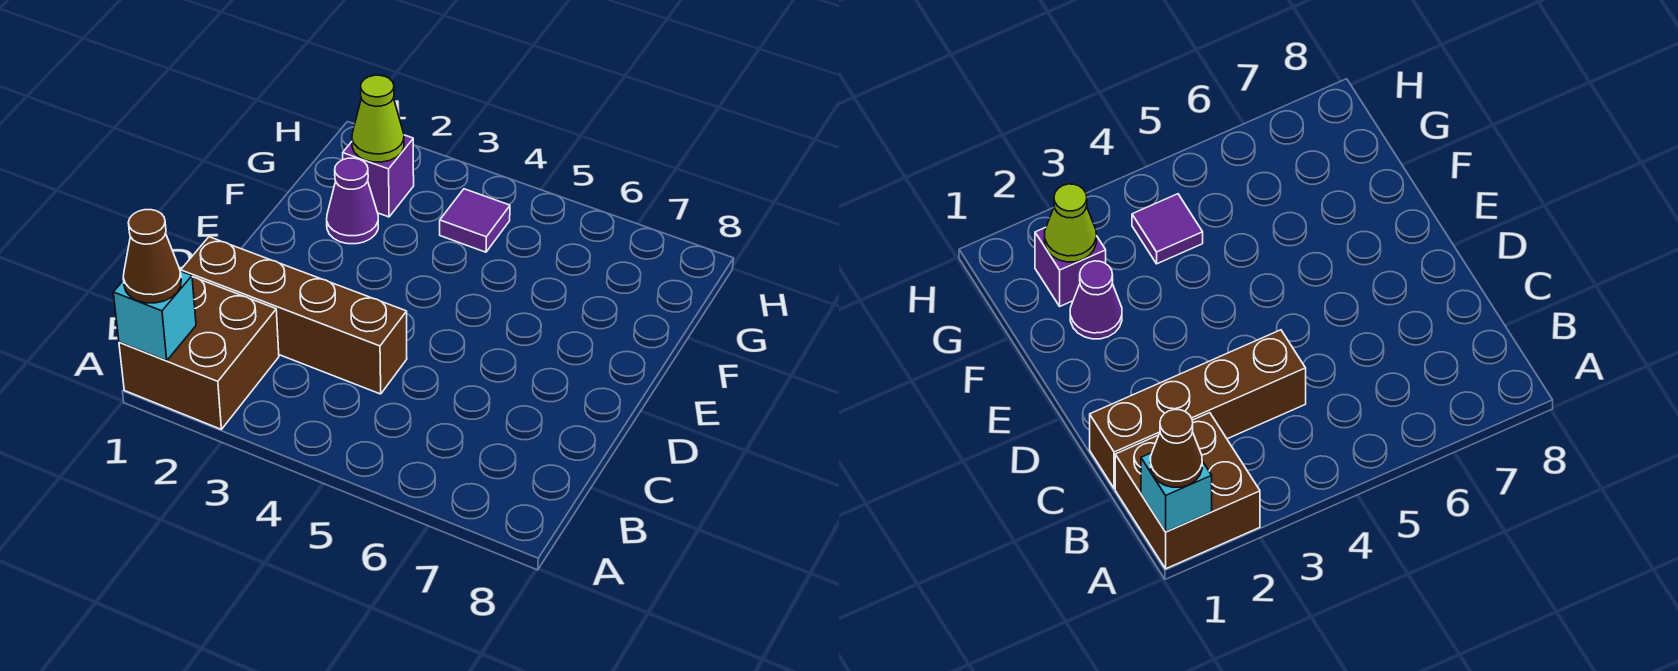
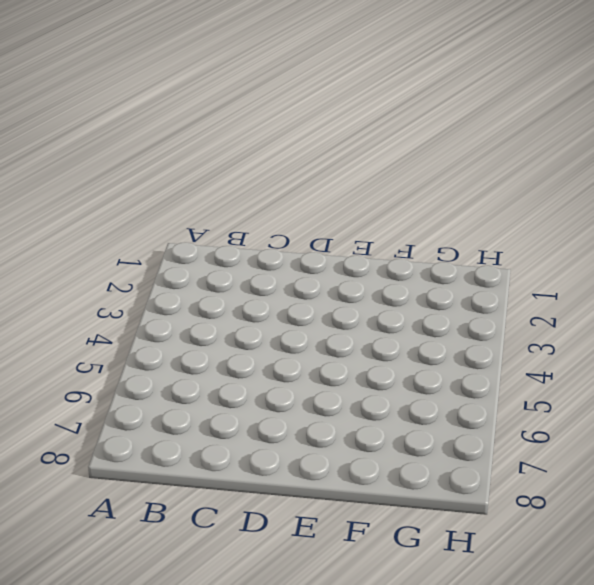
none -> brown 2x2 brick [119,277,279,429]
none -> brown 1x4 brick [181,237,407,394]

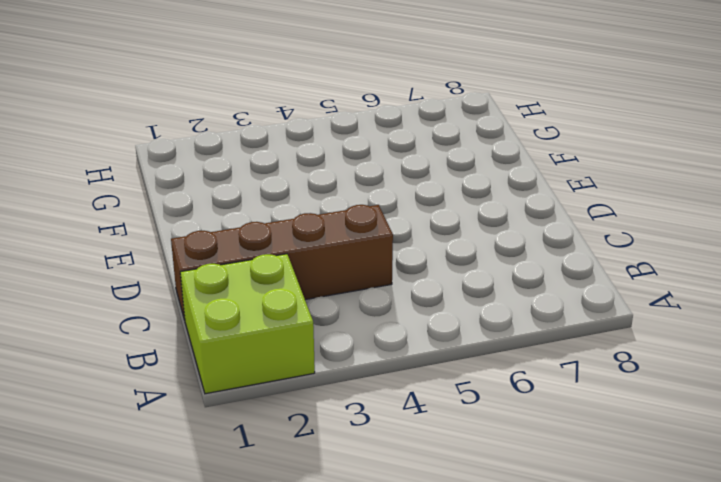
lime 2x2 brick [180,254,315,394] -> brown 2x2 brick [119,277,279,429]
none -> purple 1x1 cone [327,158,378,244]
none -> purple 1x1 brick [343,135,414,217]

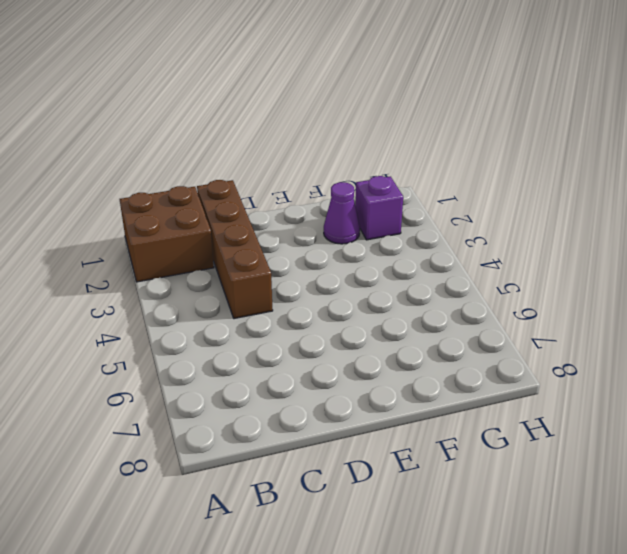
none -> purple 1x1 tile [440,189,510,252]
none -> cyan 1x1 brick [113,271,196,361]

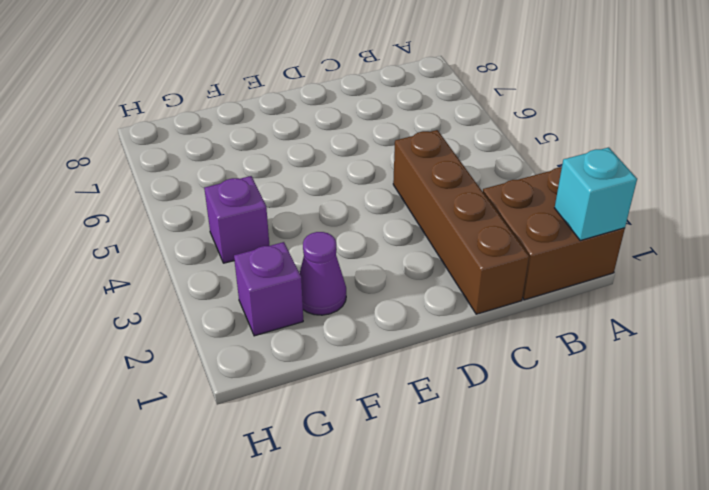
purple 1x1 brick [204,176,269,263] -> purple 1x1 tile [440,189,510,252]
none -> lime 1x1 cone [352,75,404,162]
none -> brown 1x1 cone [123,210,181,303]

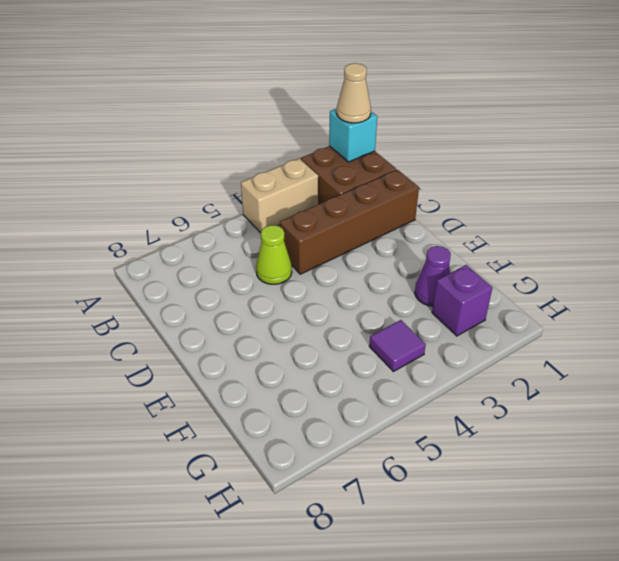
tan 1x1 cone [337,63,371,123] -> brown 1x1 cone [123,210,181,303]
tan 1x2 brick [241,159,318,233] -> none
lime 1x1 cone [256,225,292,284] -> lime 1x1 cone moved to [352,75,404,162]

